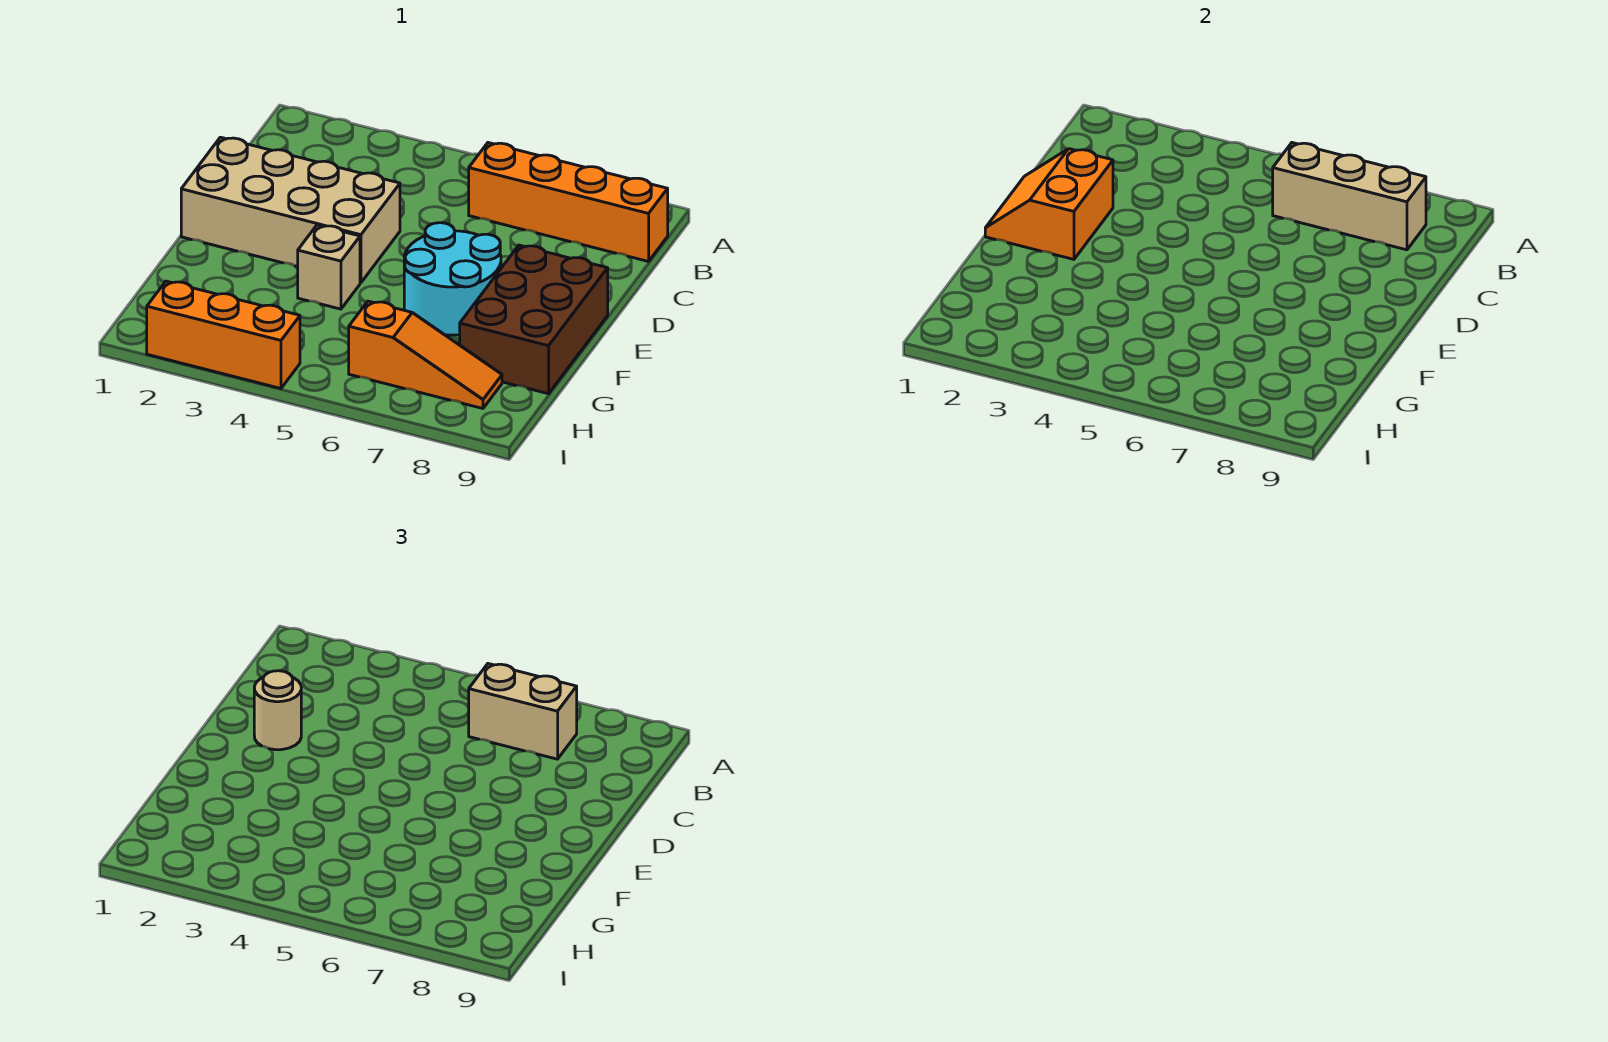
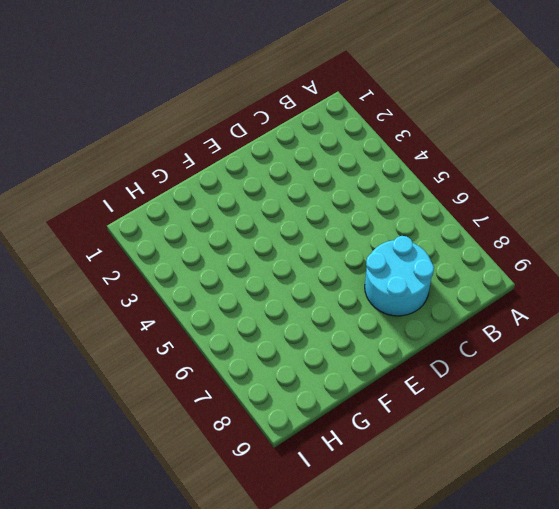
cyan 2x2 round brick [365,236,434,316] -> cyan 2x2 round brick moved to [404,223,501,335]
none -> orange 1x4 brick [469,143,668,261]
none -> tan 2x4 brick [181,137,400,283]

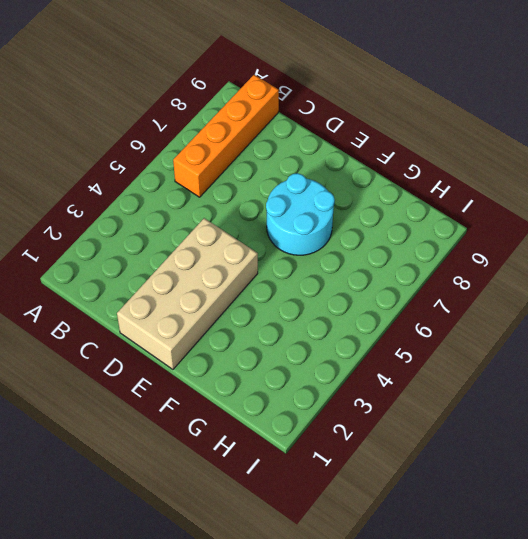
none -> brown 2x3 brick [460,245,608,394]
none -> tan 1x1 brick [298,225,360,309]

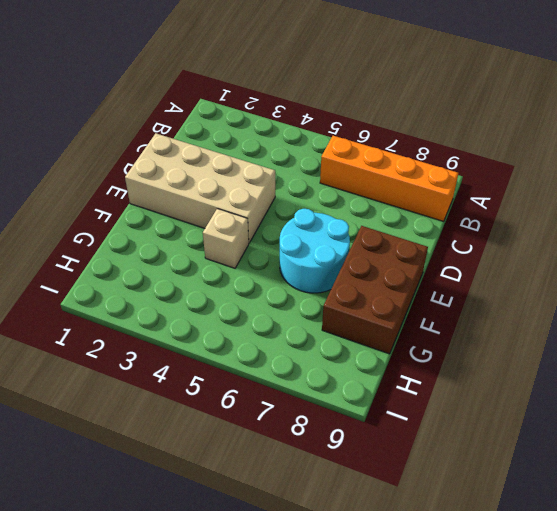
none -> orange 1x3 slope [349,301,502,408]
none -> orange 1x3 brick [147,281,300,388]

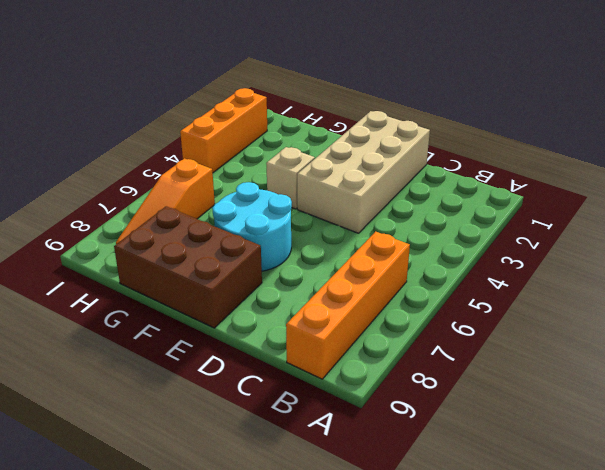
none -> tan 1x3 brick [1273,143,1426,250]
none -> orange 2x2 slope [985,149,1113,259]

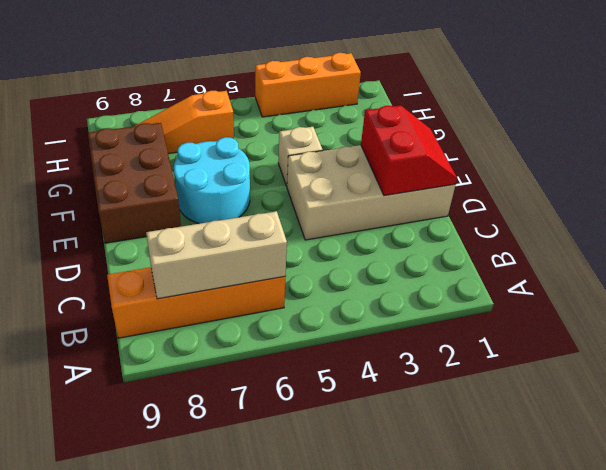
red 2x2 slope [361,105,457,196] -> orange 2x2 slope [985,149,1113,259]
none -> tan 1x2 brick [469,664,577,759]
none -> tan 1x1 round brick [254,671,301,750]

